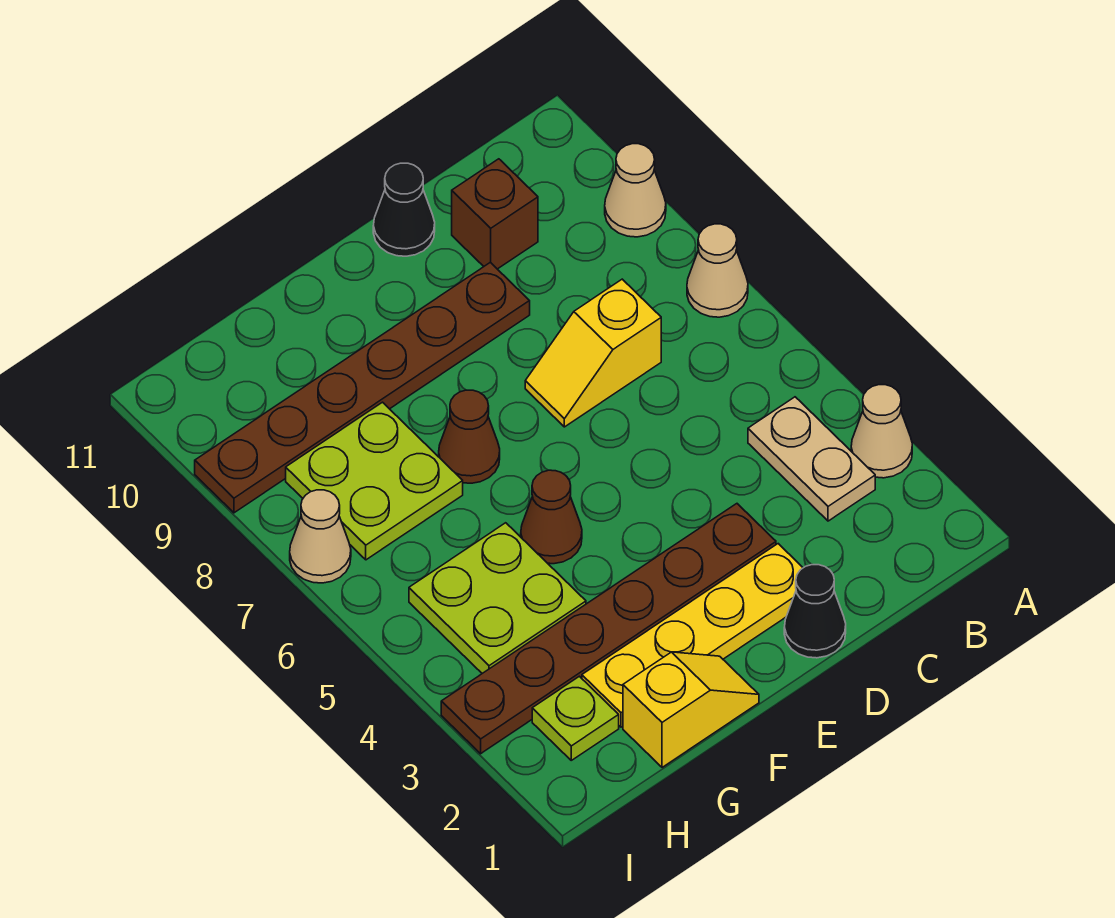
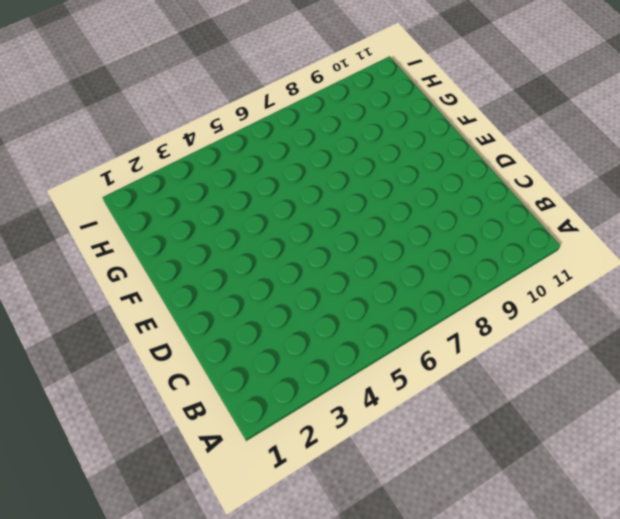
none -> tan 1x1 cone [851,385,912,478]
none -> tan 1x1 cone [687,224,748,317]
none -> tan 1x1 cone [605,144,666,237]

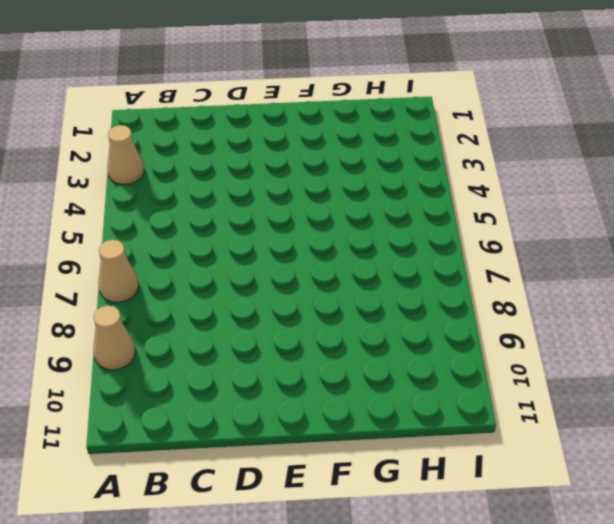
none -> tan 1x2 plate [748,397,875,521]
none -> yellow 1x2 slope [525,279,661,427]
none -> brown 1x1 brick [452,159,538,269]

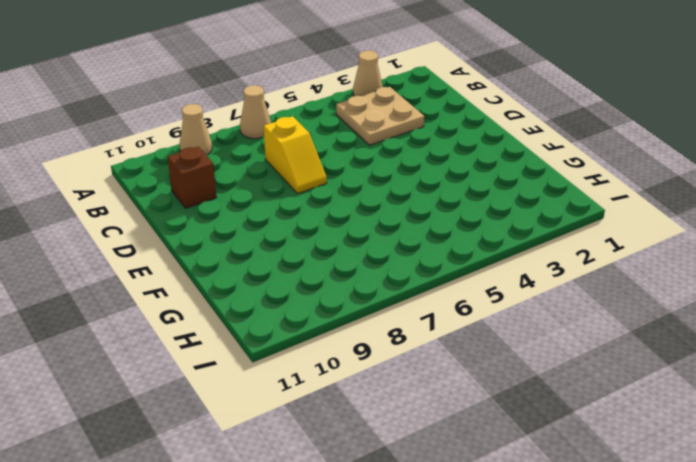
tan 2x2 plate [336,87,424,145] -> tan 1x2 plate [748,397,875,521]
none -> black 1x1 cone [784,565,846,658]
none -> yellow 1x4 plate [582,544,803,727]
none -> brown 1x6 plate [441,504,776,754]

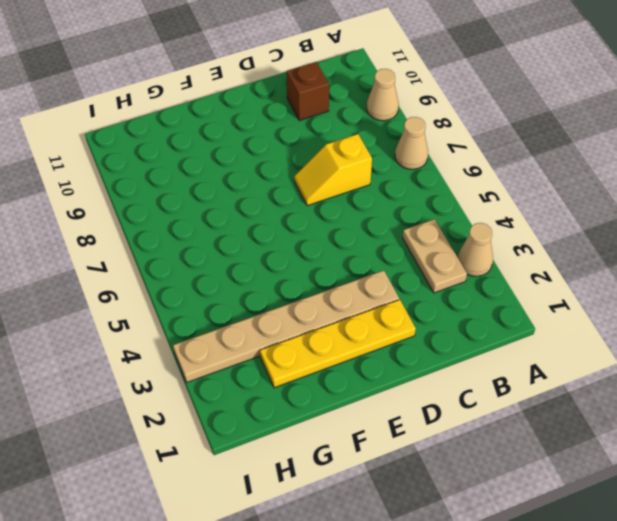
tan 1x6 plate [173,271,399,382] -> brown 1x6 plate [441,504,776,754]
none -> black 1x1 cone [784,565,846,658]
none -> brown 1x6 plate [195,262,530,513]
none -> black 1x1 cone [373,163,435,256]

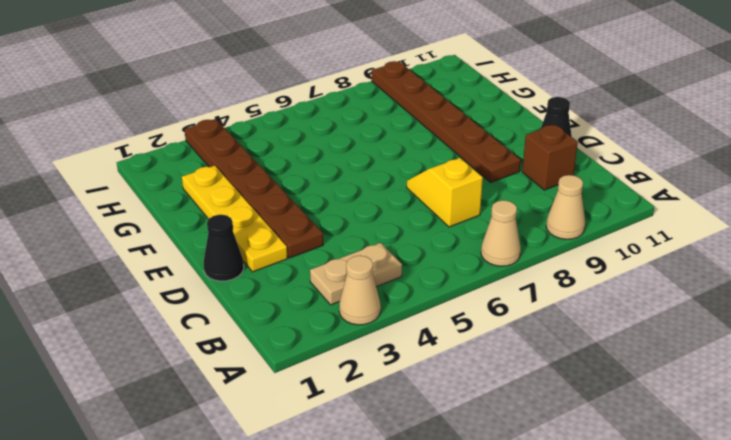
none -> yellow 1x2 slope [623,652,759,767]
none -> brown 1x1 cone [521,470,582,564]
none -> brown 1x1 cone [439,390,500,483]

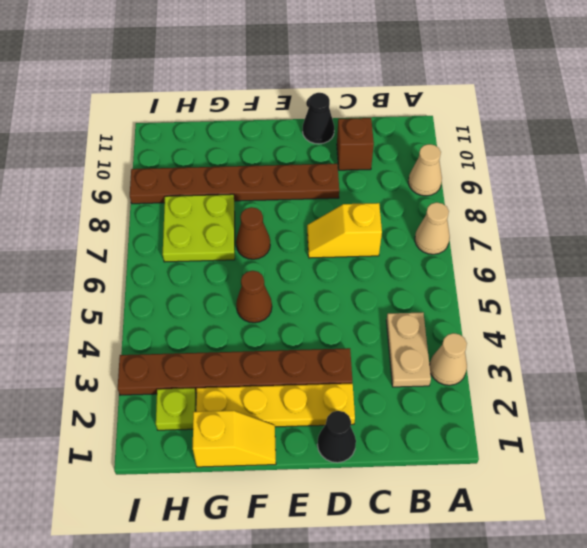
none -> lime 2x2 plate [409,523,586,673]
none -> tan 1x1 cone [290,490,351,583]

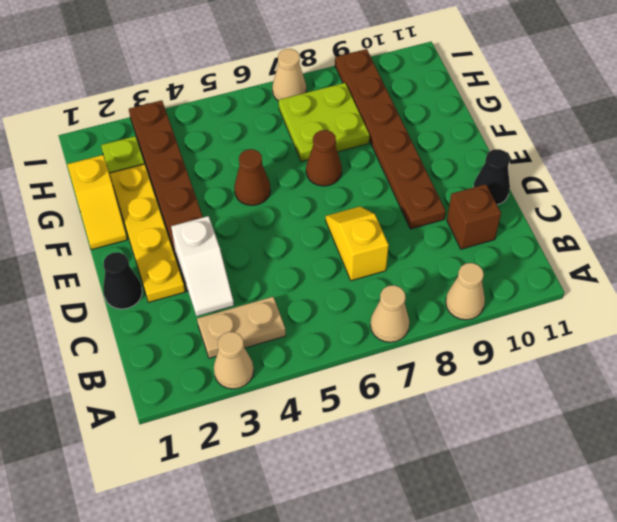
white 1x2 slope [171,216,234,316] -> none
none -> lime 2x2 plate [409,523,586,673]

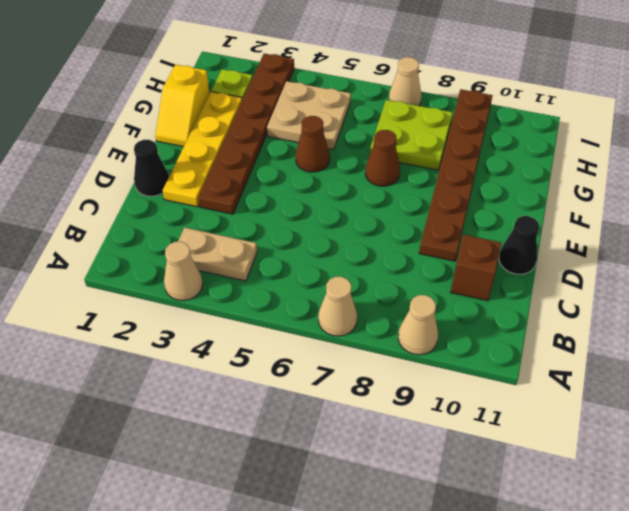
tan 2x2 plate [267,81,351,149] -> lime 2x2 plate [409,523,586,673]
none -> yellow 1x2 slope [525,279,661,427]

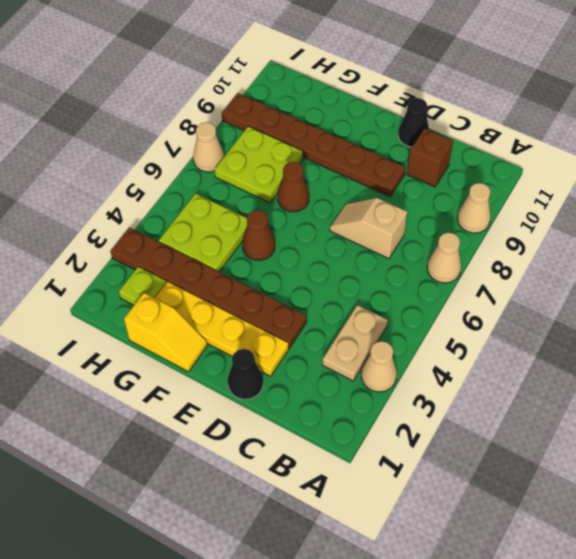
tan 1x2 slope [330,198,407,259] -> yellow 1x2 slope [525,279,661,427]

